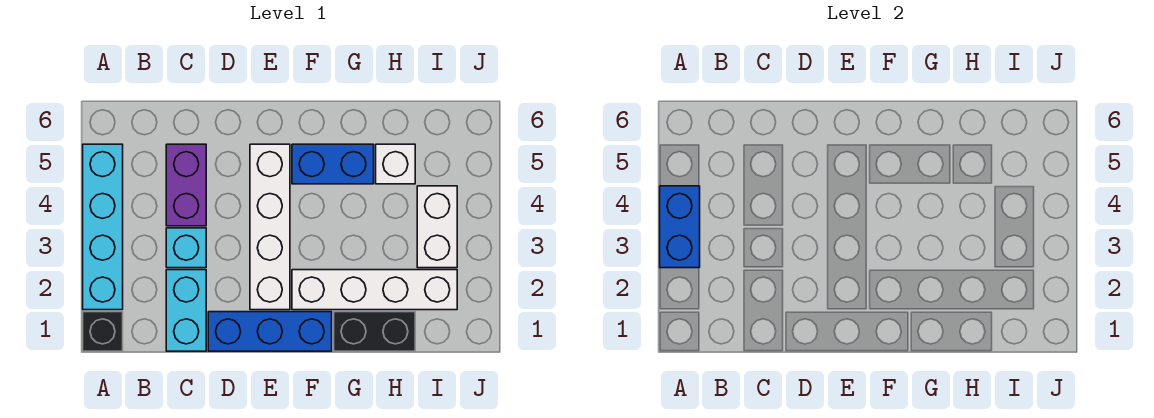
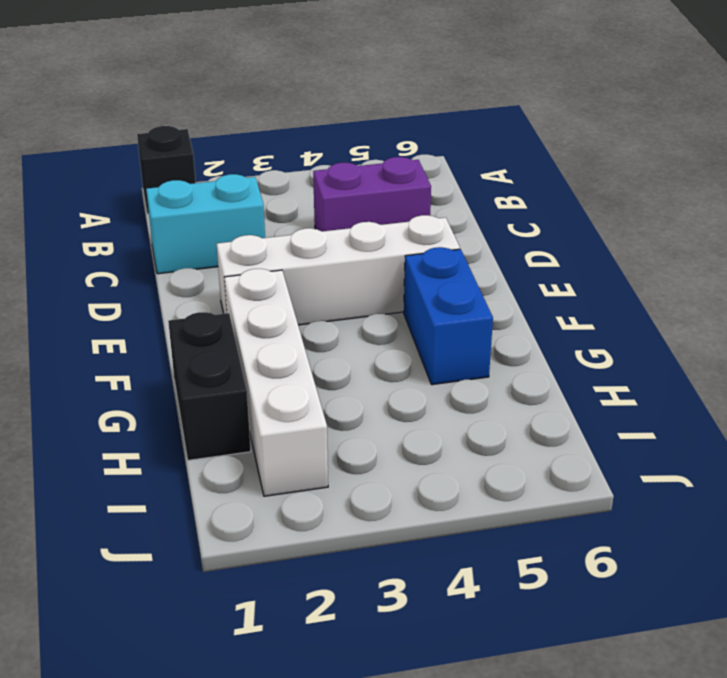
none -> cyan 1x4 brick [83,144,123,310]
none -> cyan 1x1 brick [166,228,206,268]
none -> blue 1x3 brick [208,312,332,351]

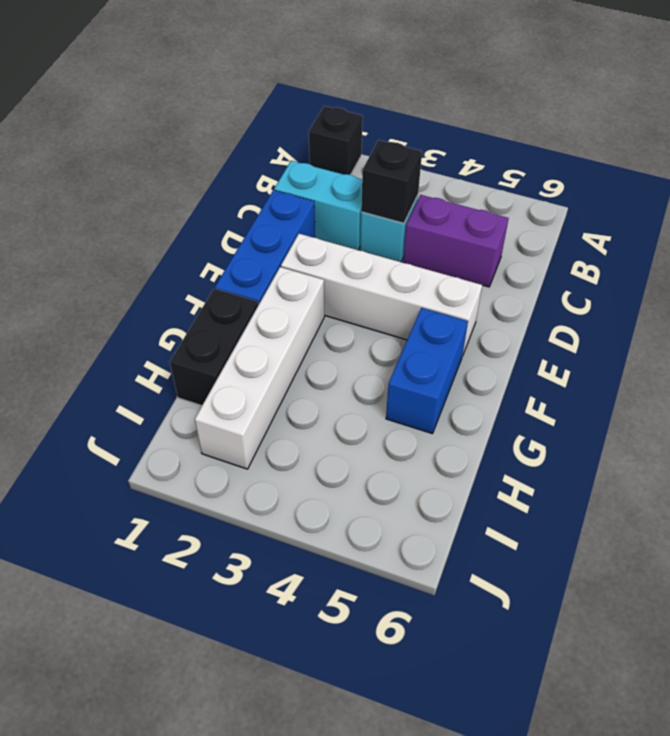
black 1x1 brick [361,140,422,223] -> none
none -> cyan 1x4 brick [83,144,123,310]
none -> white 1x1 brick [376,144,415,184]
none -> white 1x2 brick [417,186,457,268]

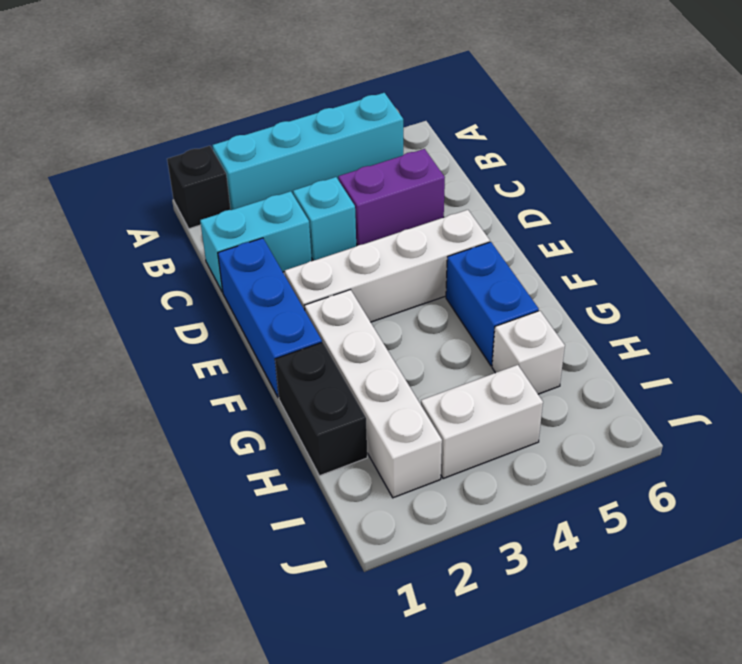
none -> blue 1x2 brick [660,186,700,268]

